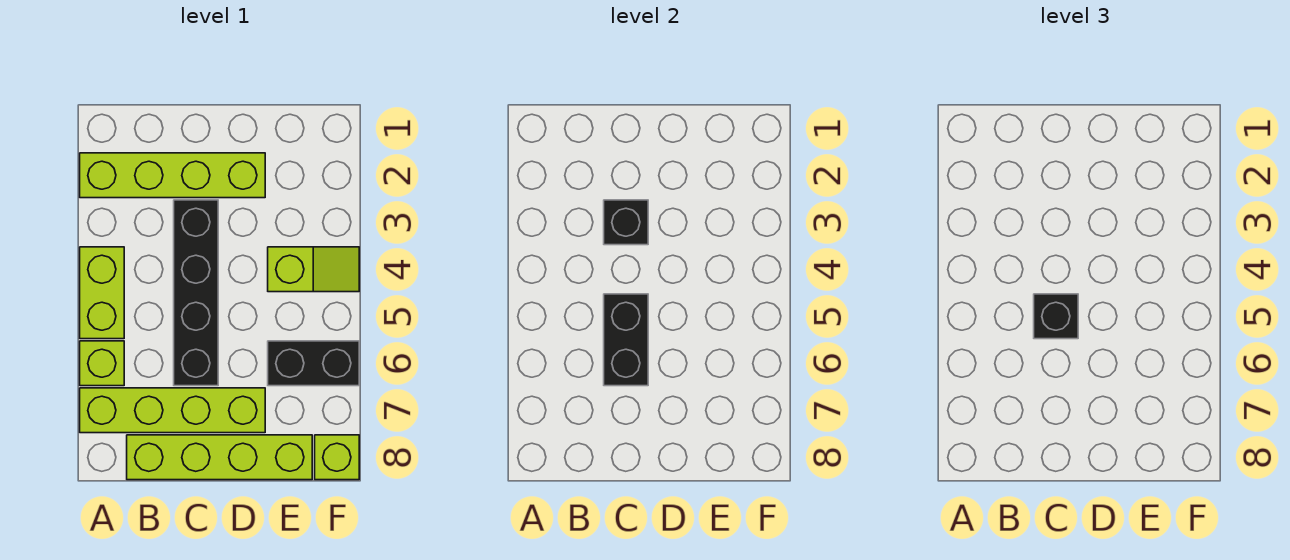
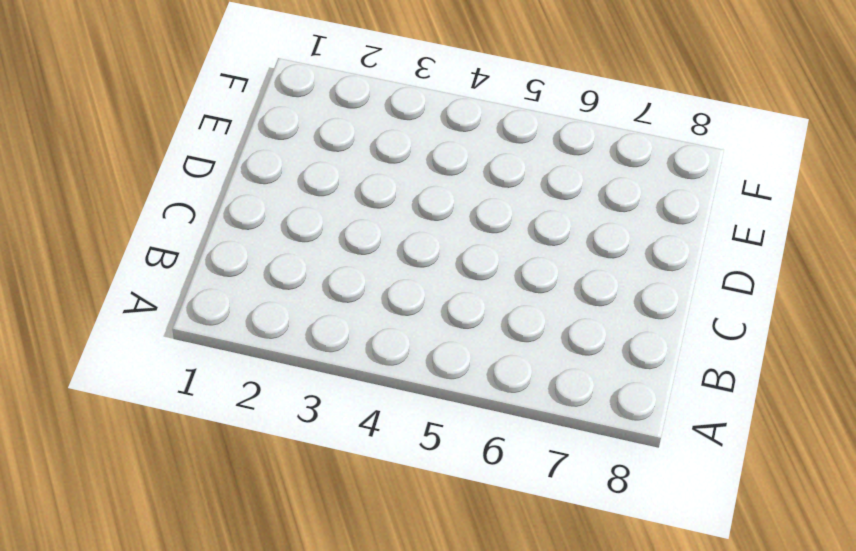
none -> lime 1x4 brick [80,153,265,198]
none -> lime 1x2 brick [80,247,124,339]
none -> lime 1x1 brick [80,341,124,386]

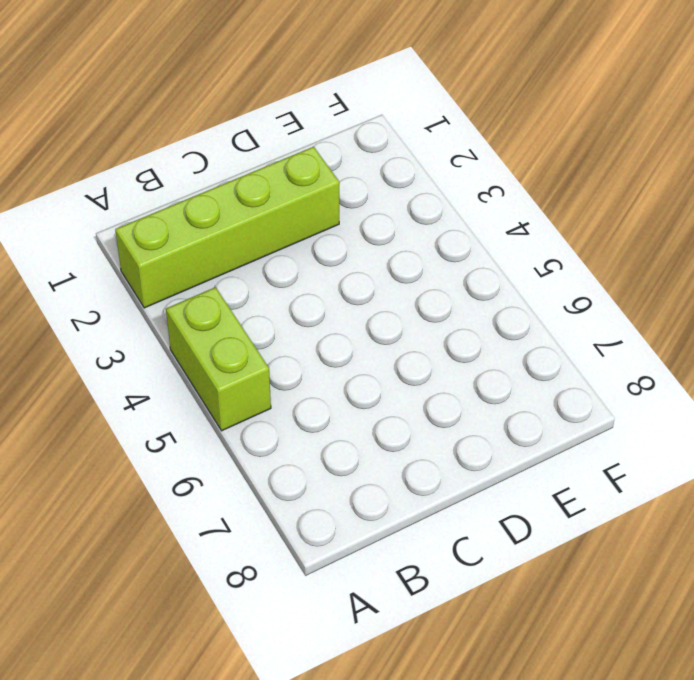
none -> lime 1x1 brick [80,341,124,386]
none -> lime 1x4 brick [80,388,265,433]
none -> lime 1x4 brick [127,435,312,480]

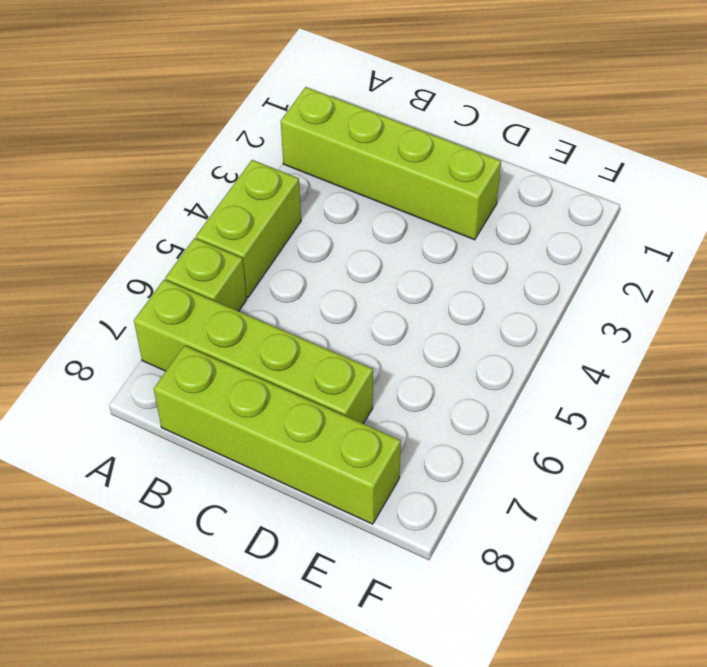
none -> black 1x4 brick [174,200,218,386]
none -> lime 1x2 slope [268,247,359,292]
none -> black 1x2 brick [268,341,359,386]

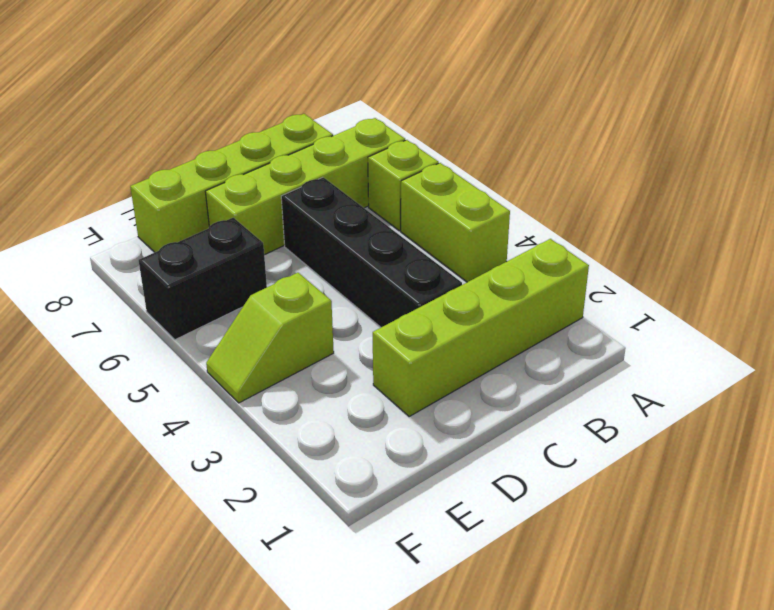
none -> lime 1x1 brick [315,435,359,480]
none -> black 1x1 brick [604,200,648,245]
none -> black 1x2 brick [604,294,648,386]

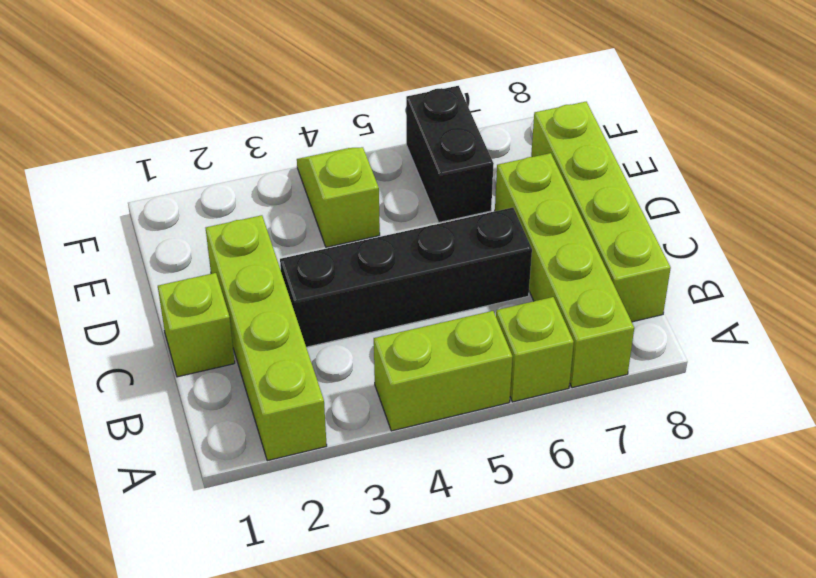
lime 1x1 brick [158,273,235,377] -> lime 1x1 brick moved to [315,435,359,480]
none -> black 1x1 brick [604,200,648,245]
none -> black 1x2 brick [604,294,648,386]
none -> black 1x1 brick [1034,294,1078,339]

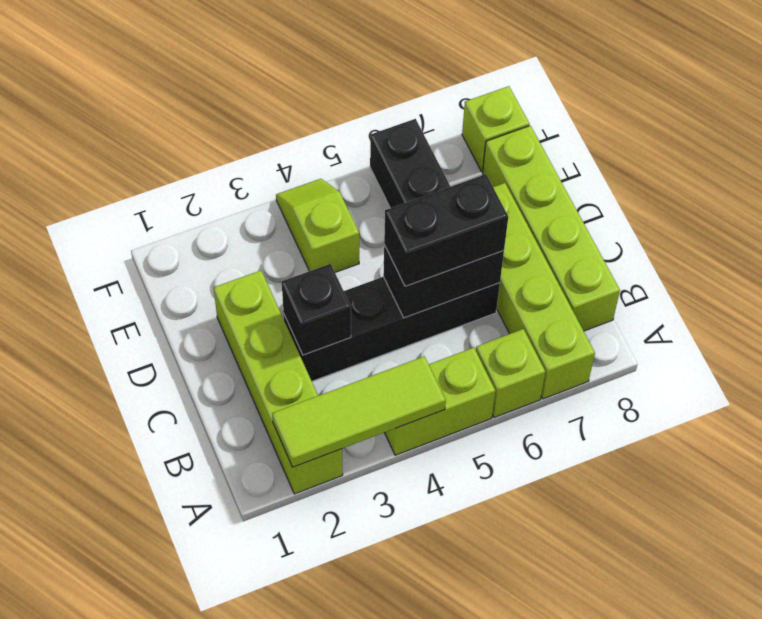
lime 1x3 tile [272,356,446,467] -> none
black 1x2 brick [384,174,508,286] -> black 1x1 brick [1034,294,1078,339]

